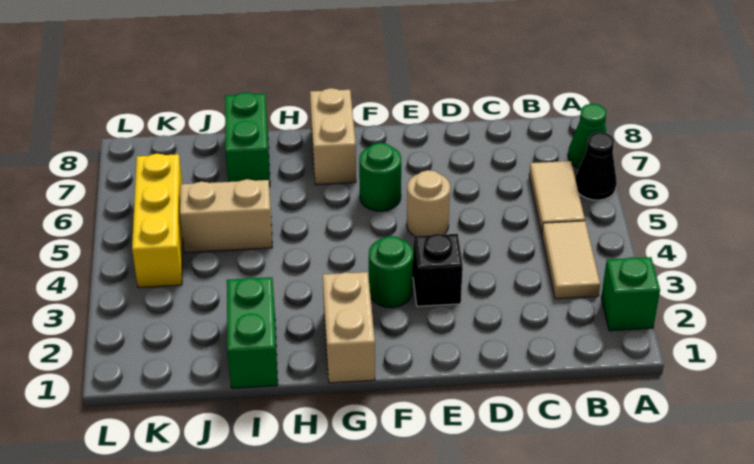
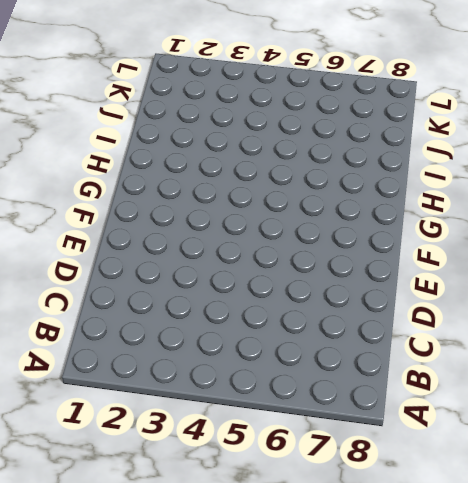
none -> green 1x1 brick [601,257,660,331]
none -> black 1x1 cone [575,132,617,200]
none -> green 1x1 cone [568,104,607,169]

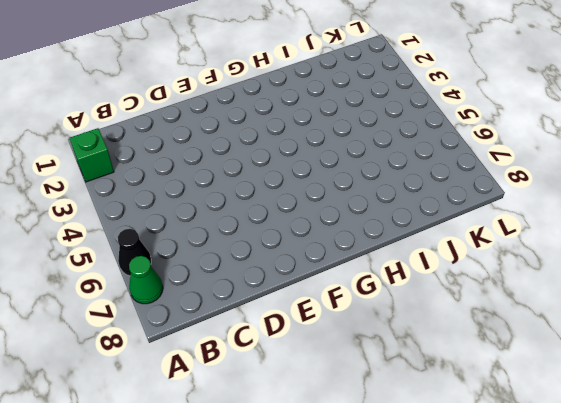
none -> tan 1x2 tile [542,221,600,299]
none -> tan 1x2 tile [529,161,585,234]
none -> black 1x1 brick [413,234,463,306]

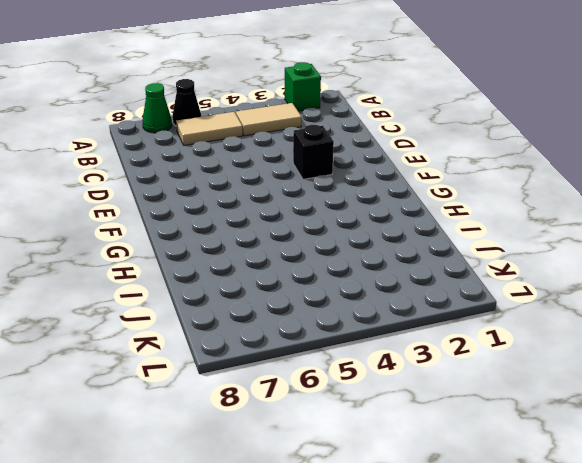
none -> tan 1x1 round brick [407,170,450,236]
none -> green 1x1 round brick [369,236,413,308]
none -> green 1x1 round brick [359,143,401,211]

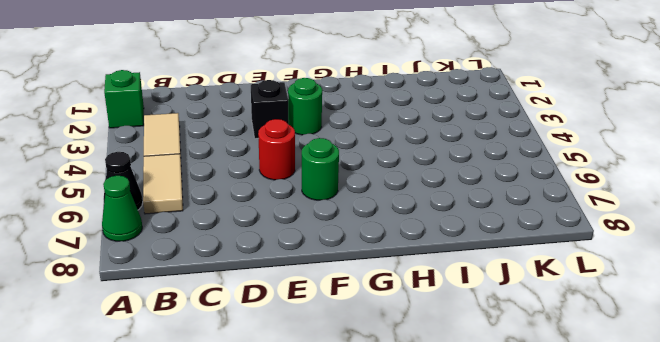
red 1x1 round brick [258,119,295,180] -> tan 1x1 round brick [407,170,450,236]
none -> tan 1x2 brick [323,272,375,383]
none -> tan 1x2 brick [310,88,356,185]
none -> green 1x2 brick [227,277,278,388]

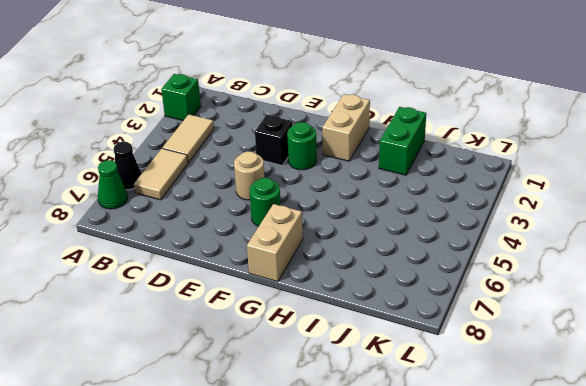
none -> tan 1x2 brick [180,179,272,253]
none -> green 1x2 brick [225,92,270,187]
none -> yellow 1x3 brick [132,154,183,288]

